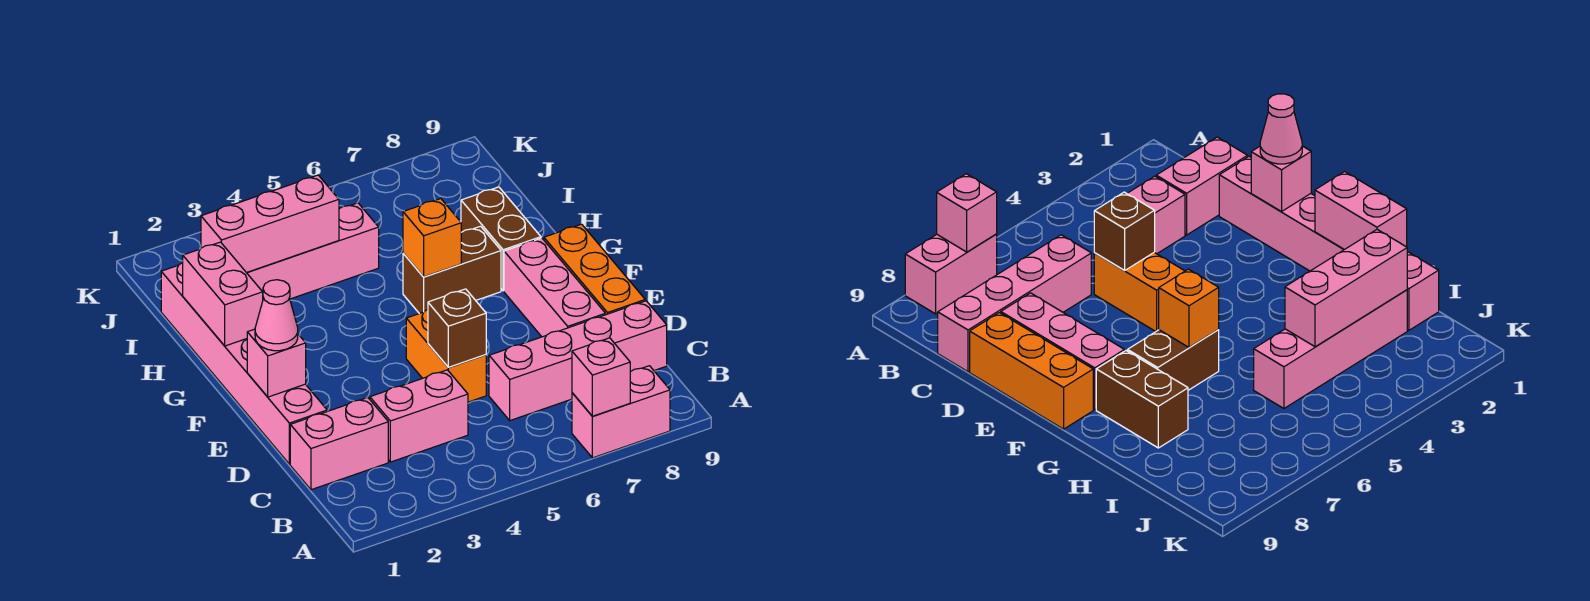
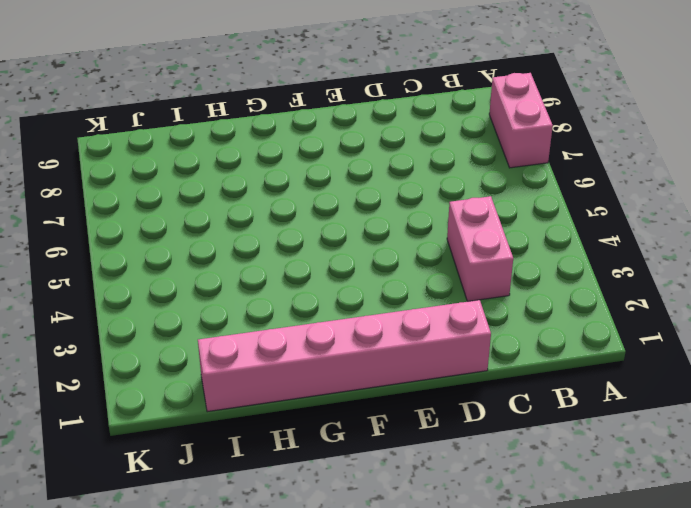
none -> pink 1x2 brick [290,398,388,490]
none -> pink 1x4 brick [489,301,667,420]
none -> orange 1x2 brick [406,310,486,402]

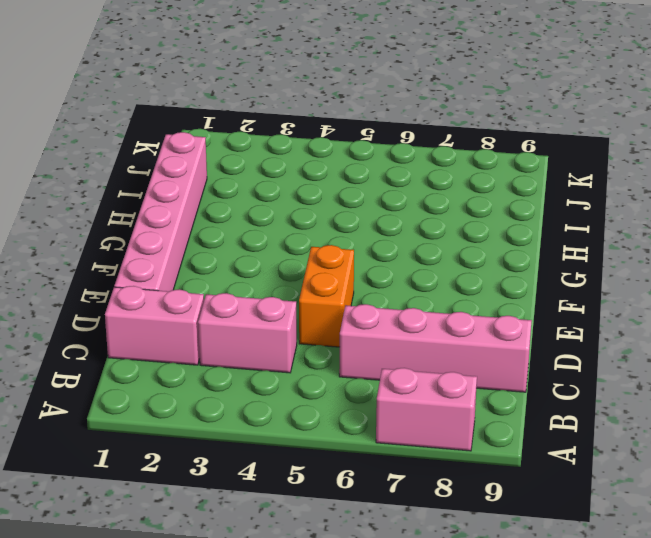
none -> pink 1x3 brick [504,238,605,337]
none -> orange 1x3 brick [544,224,645,315]
none -> brown 1x2 brick [403,226,501,314]

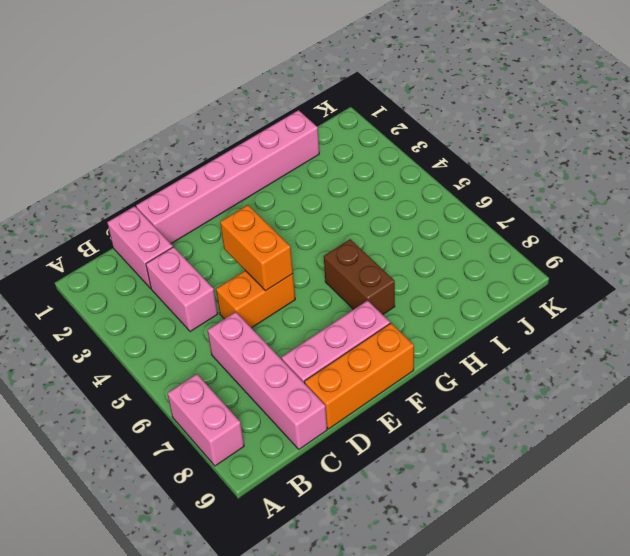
orange 1x2 brick [220,205,293,291] -> none
none -> brown 1x2 brick [461,187,541,291]
none -> pink 1x4 brick [247,203,379,299]
none -> pink 1x1 brick [572,338,630,416]

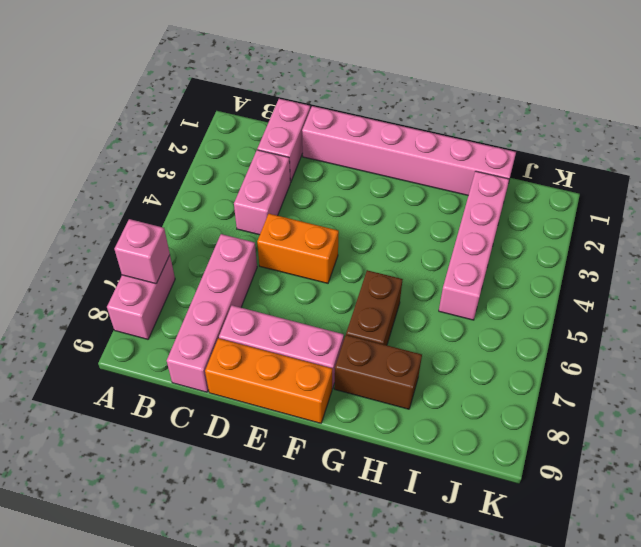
none -> brown 1x1 brick [428,289,486,367]
none -> pink 1x1 brick [247,329,306,397]
none -> pink 1x2 brick [183,242,263,346]

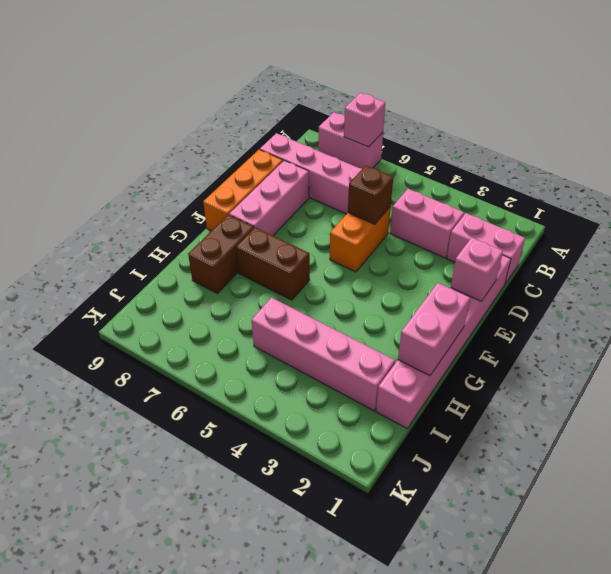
none -> orange 1x1 brick [403,199,461,277]
none -> pink 1x3 brick [201,175,339,273]
none -> pink 1x1 cone [255,280,298,351]

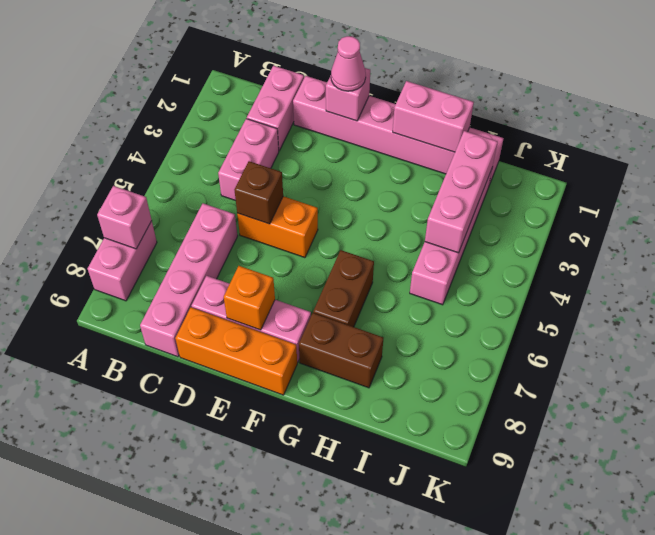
orange 1x1 brick [224,266,275,330] -> orange 1x1 brick moved to [403,199,461,277]

